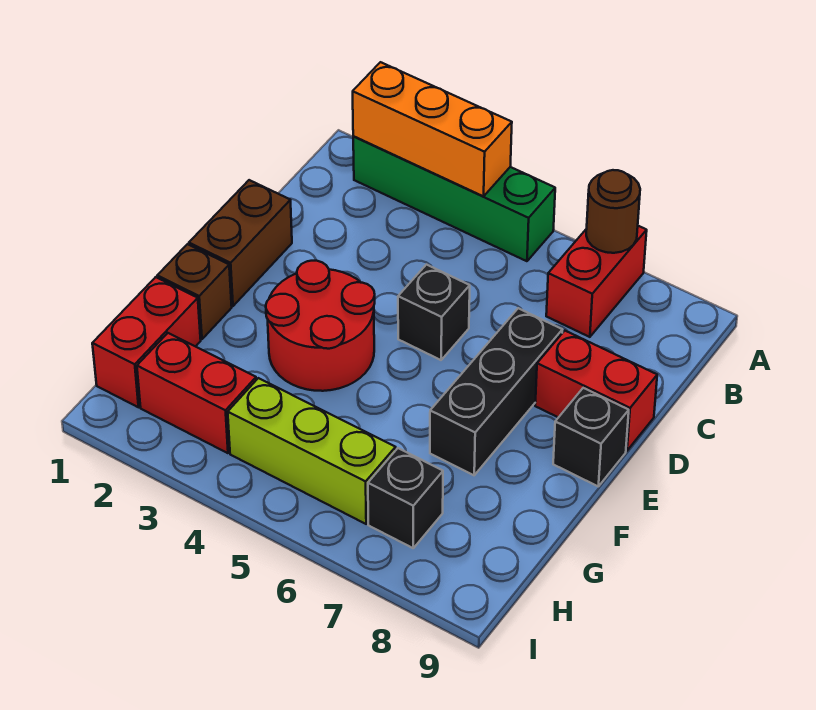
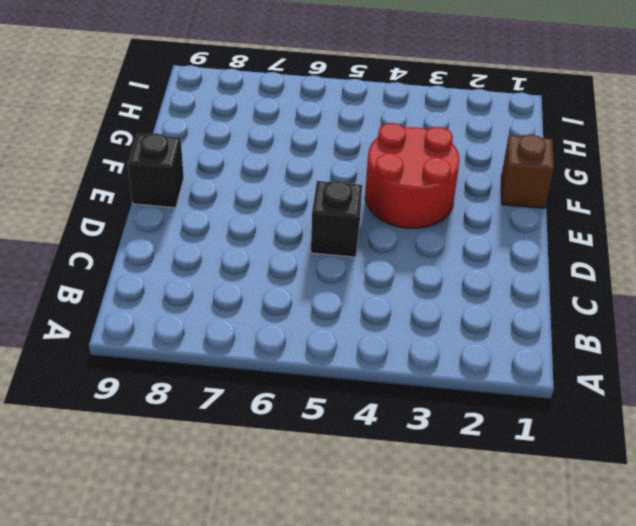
none -> green 1x4 brick [353,137,555,261]
none -> red 1x2 brick [546,226,647,337]
none -> brown 1x2 brick [189,180,292,306]

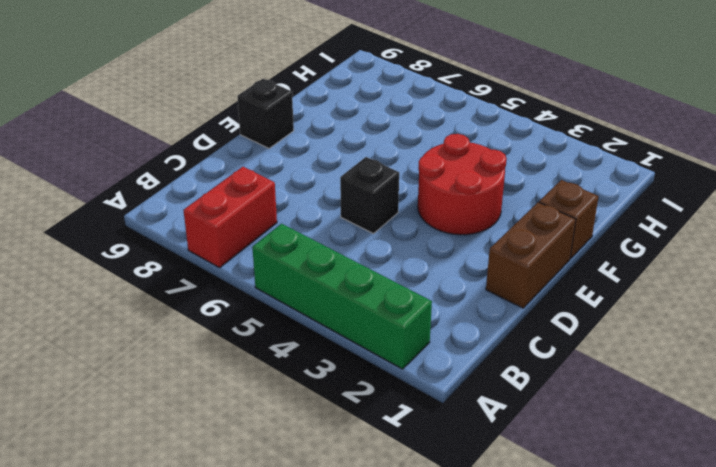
none -> black 1x3 brick [430,308,562,475]
none -> red 1x2 brick [535,331,657,451]
none -> red 1x2 brick [92,277,201,407]

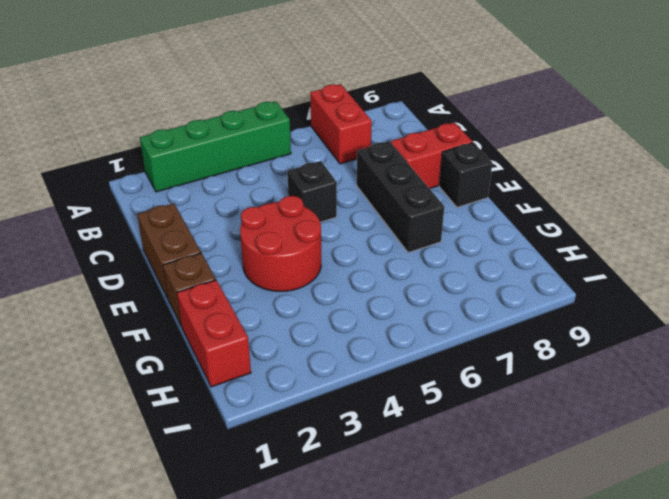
none -> red 1x2 brick [137,333,256,453]
none -> lime 1x3 brick [228,378,396,524]
none -> black 1x1 brick [368,448,443,548]

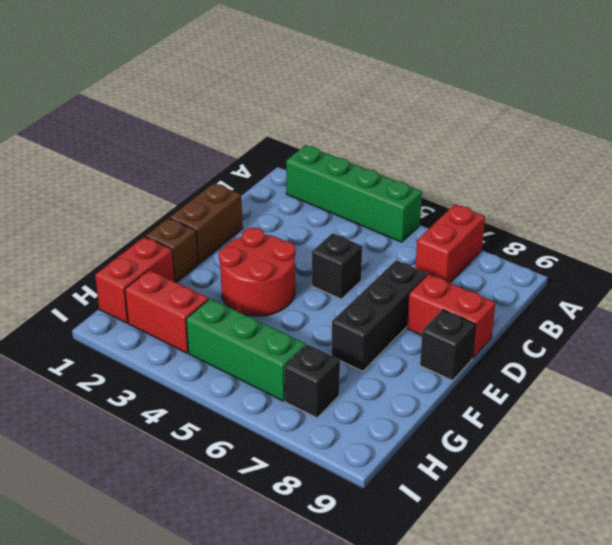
green 1x3 brick [186,299,306,401] -> lime 1x3 brick [228,378,396,524]
none -> orange 1x3 brick [353,62,512,196]
none -> brown 1x1 round brick [586,170,640,253]

